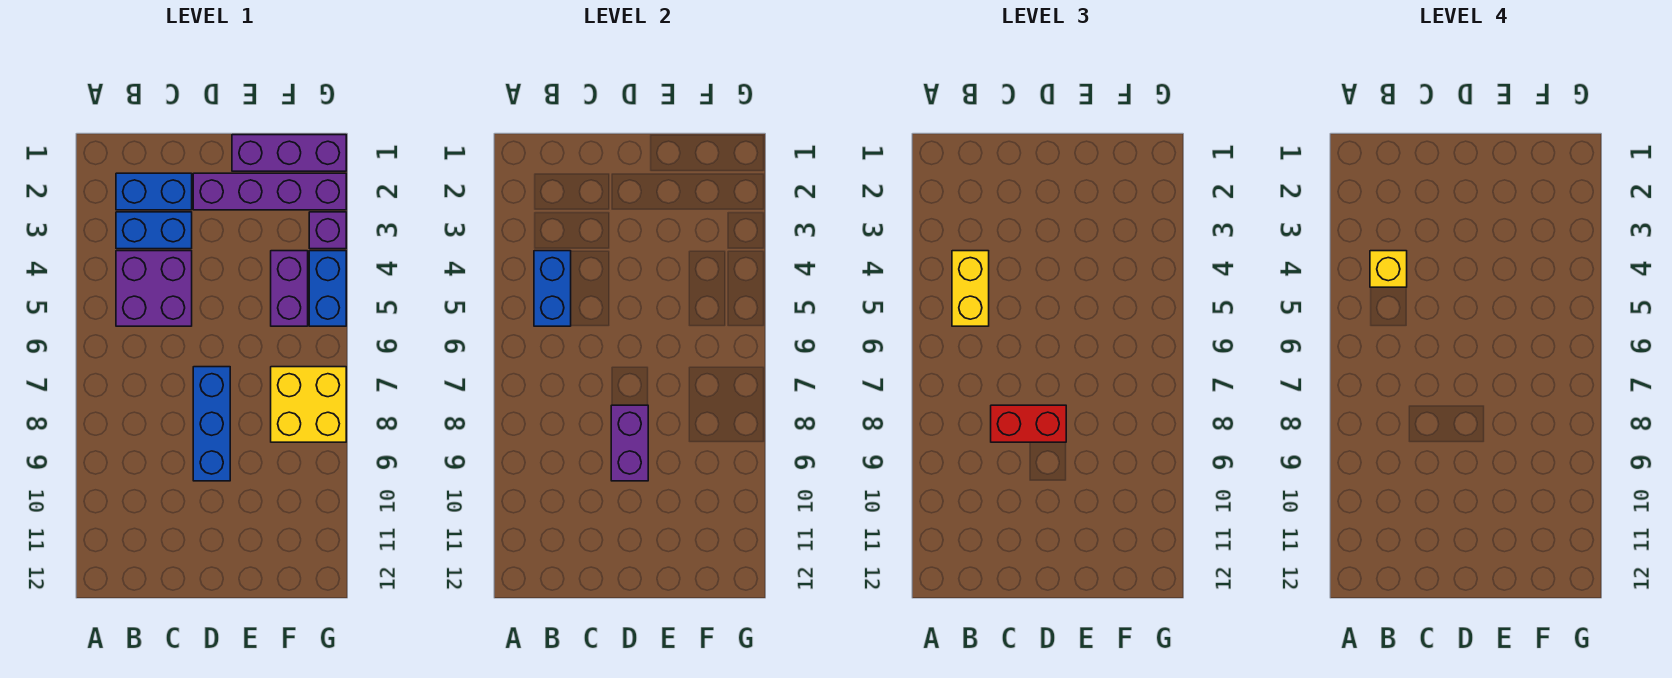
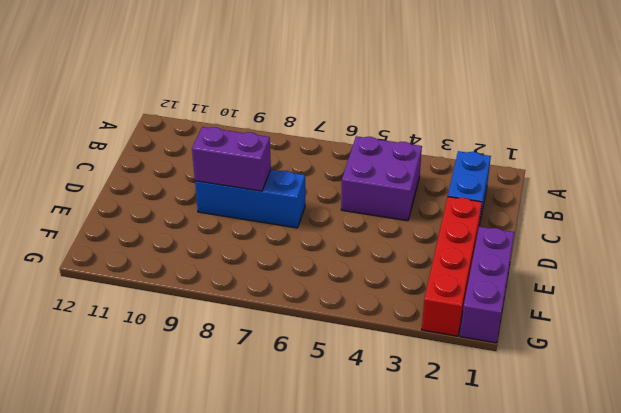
red 1x4 brick [422,197,482,336] -> purple 1x4 brick [193,173,346,210]
none -> blue 1x2 brick [116,212,192,249]
none -> purple 1x2 brick [271,251,308,326]
none -> yellow 2x2 brick [271,367,346,442]

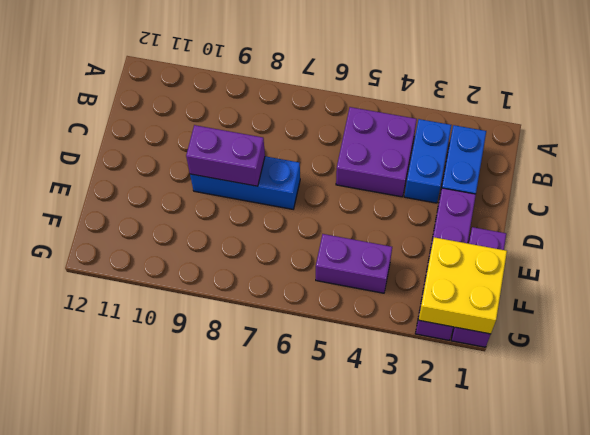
yellow 2x2 brick [419,237,507,334] -> yellow 2x2 brick moved to [271,367,346,442]
none -> purple 1x1 brick [309,212,346,249]
none -> blue 1x2 brick [309,251,346,326]
none -> blue 1x2 brick [534,251,571,326]

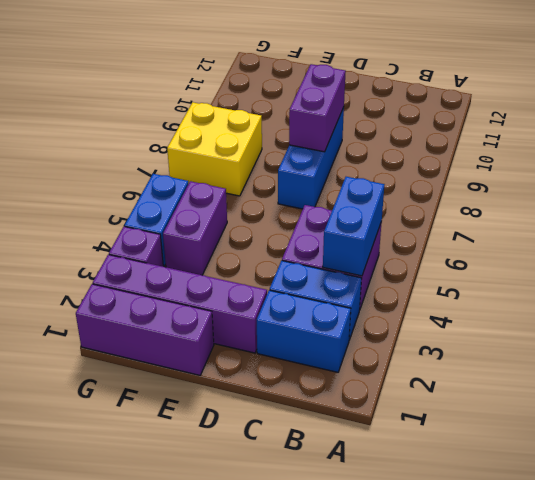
none -> yellow 1x2 brick [952,251,989,326]
none -> red 1x2 brick [991,405,1066,442]
none -> yellow 1x1 brick [1370,251,1407,287]

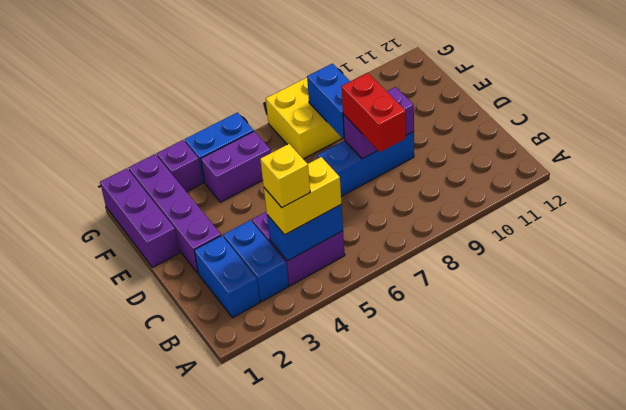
blue 1x2 brick [307,64,350,139] -> none

